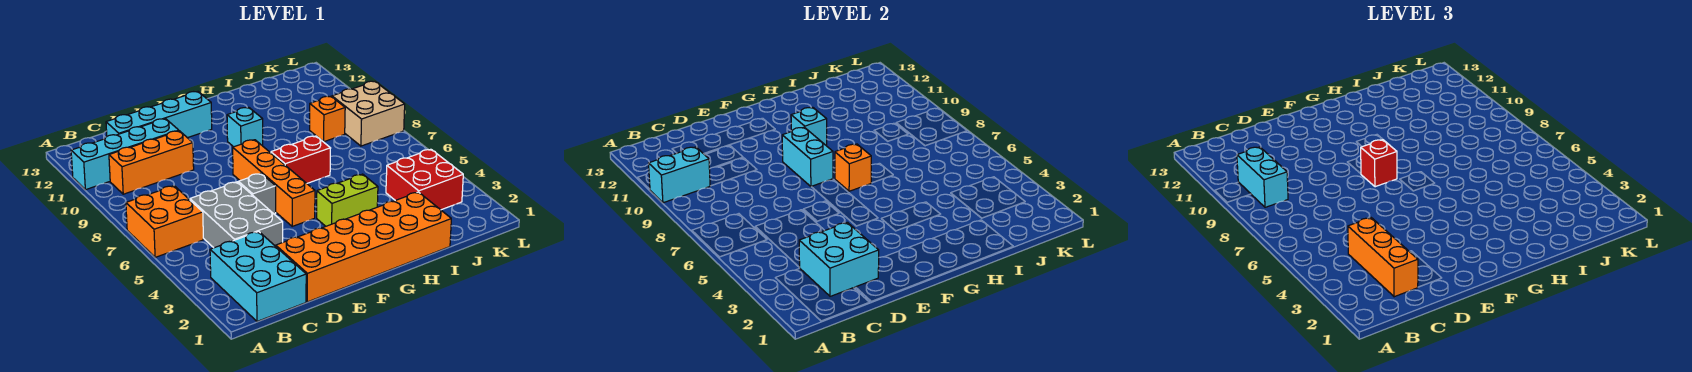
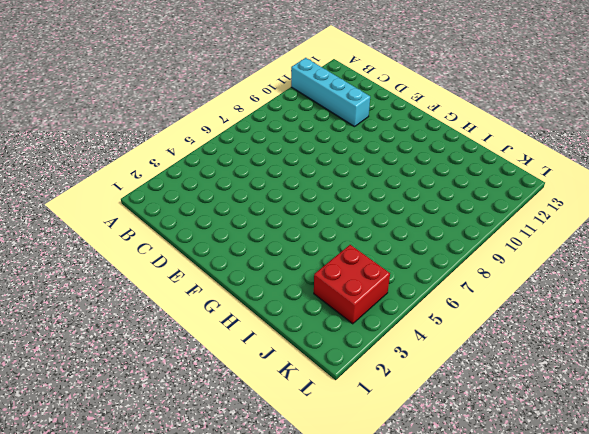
none -> orange 2x2 brick [126,186,203,257]
none -> cyan 2x3 brick [210,231,306,321]
none -> orange 1x3 brick [109,131,194,194]

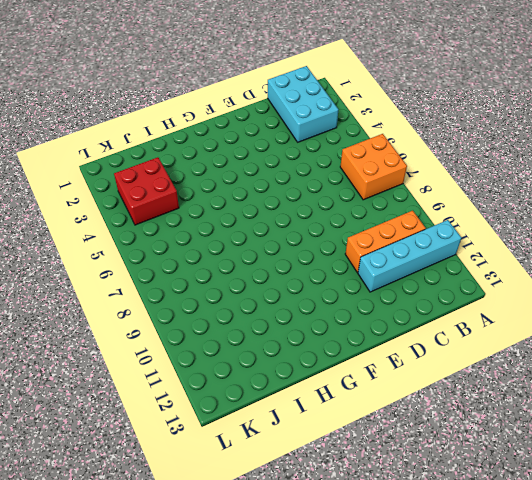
none -> grey 2x3 brick [190,182,283,248]
none -> cyan 1x4 brick [106,92,212,138]
none -> orange 2x6 brick [276,192,451,302]

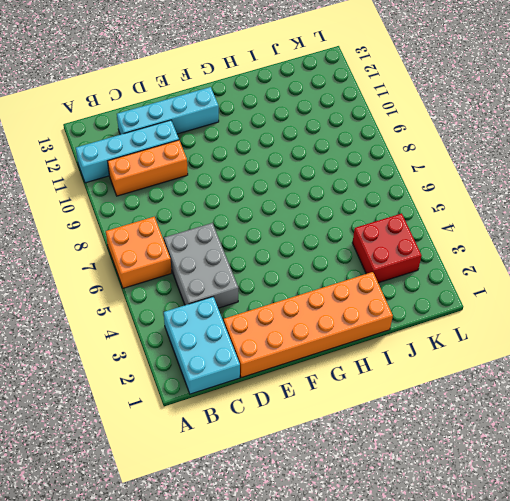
none -> grey 1x1 brick [238,174,276,214]
none -> orange 1x4 brick [233,140,315,226]
none -> lime 1x2 brick [317,174,378,226]

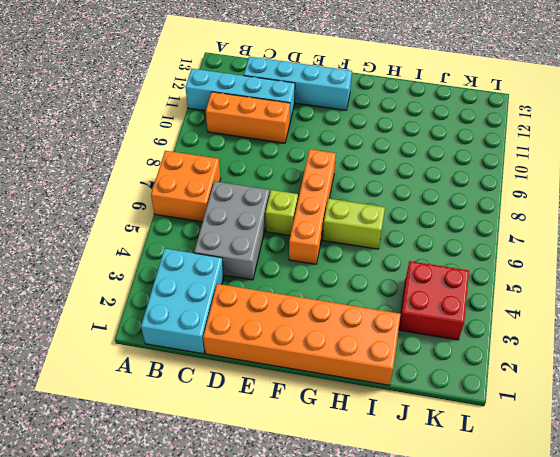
lime 1x1 brick [265,190,298,235] -> grey 1x1 brick [238,174,276,214]
lime 1x2 brick [323,199,385,249] -> lime 1x2 brick moved to [317,174,378,226]
none -> red 1x2 brick [271,136,331,183]
none -> cyan 1x1 brick [227,107,263,147]
none -> orange 1x1 brick [310,96,345,142]

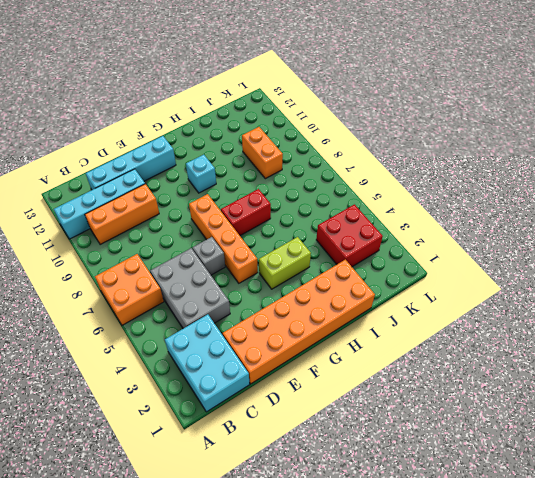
orange 1x2 brick [242,127,283,179] -> orange 1x1 brick [310,96,345,142]
none -> tan 2x2 brick [332,81,405,146]
none -> cyan 1x2 brick [649,147,710,203]
none -> cyan 2x2 brick [799,222,879,296]

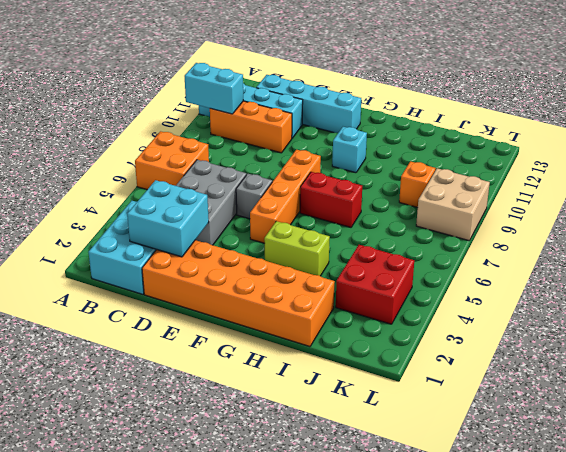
none -> cyan 1x2 brick [782,127,833,187]
none -> orange 1x1 brick [835,144,871,191]
none -> cyan 1x1 brick [791,107,827,146]

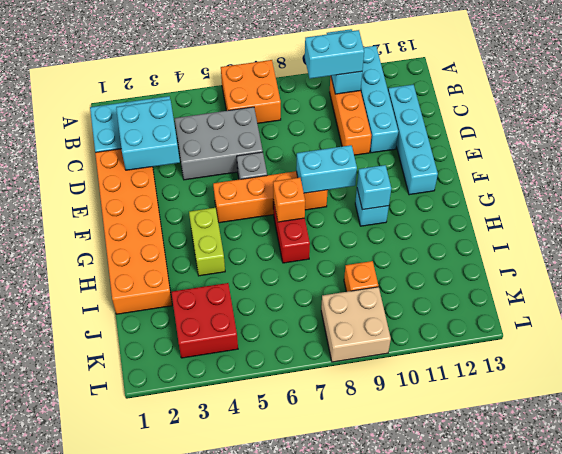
none -> orange 1x3 brick [1348,218,1418,297]
none -> red 1x1 brick [1361,140,1397,187]

